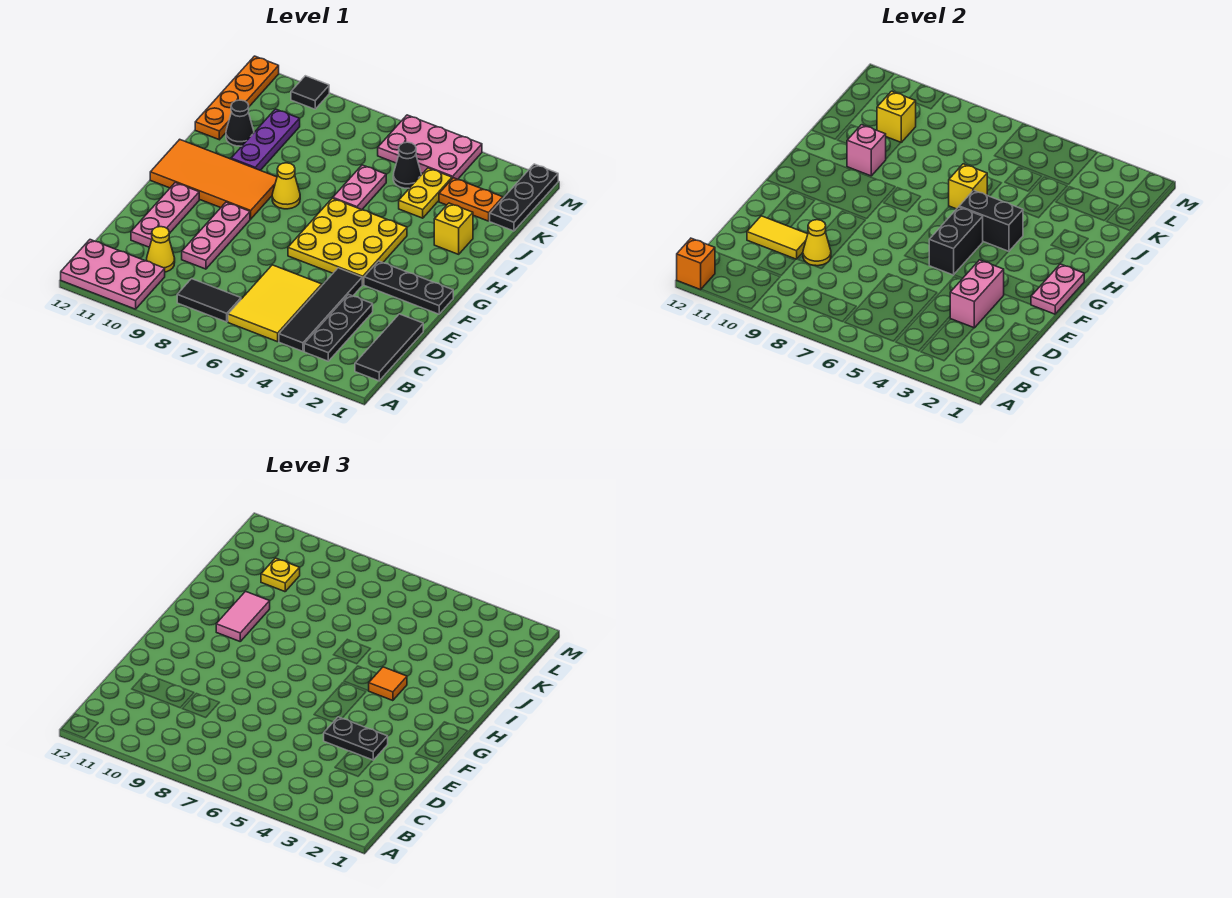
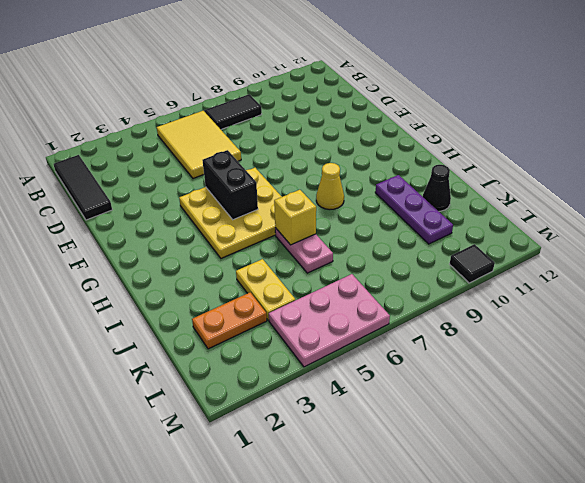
none -> pink 2x3 plate [61,240,165,309]
none -> black 1x3 plate [304,294,373,361]
none -> black 1x4 tile [279,268,362,351]
none -> yellow 1x1 cone [147,227,175,272]

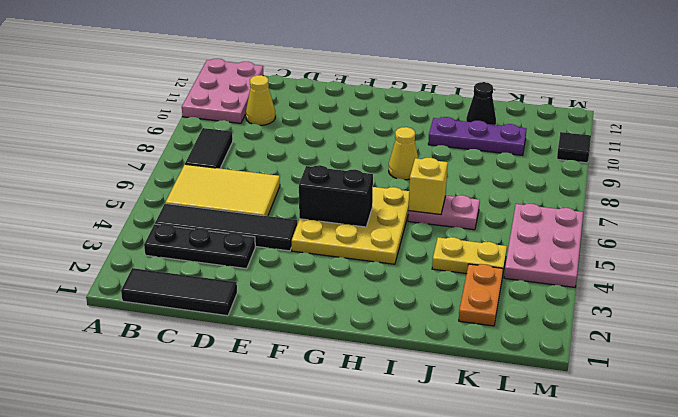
none -> pink 1x3 plate [182,202,250,269]
none -> pink 1x3 plate [131,183,199,247]
none -> black 1x3 plate [364,261,453,314]
none -> orange 2x4 tile [150,139,277,219]

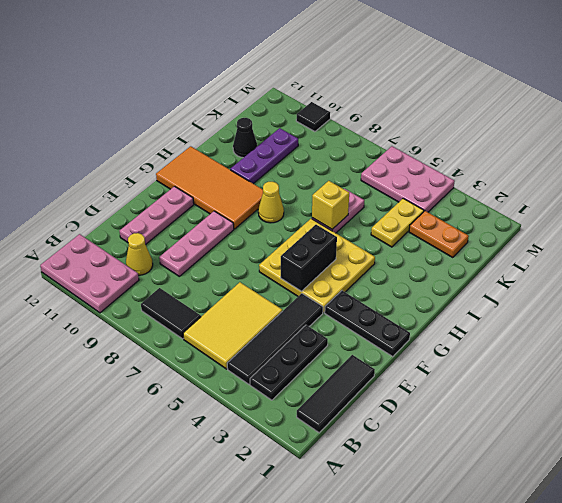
none -> yellow 1x1 brick [434,203,473,254]
none -> orange 1x4 plate [195,56,279,140]
none -> black 1x3 plate [490,164,558,231]
none -> black 1x1 cone [393,142,421,188]

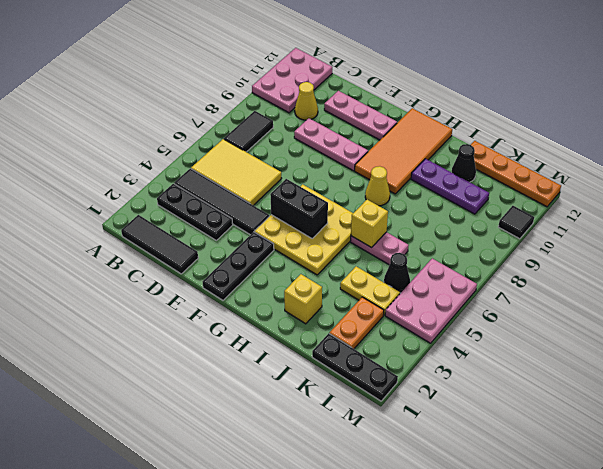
none -> orange 1x1 brick [677,238,715,290]
none -> pink 1x2 brick [950,260,1004,328]
none -> yellow 1x1 cone [803,220,831,266]
none -> yellow 1x2 tile [747,216,808,259]

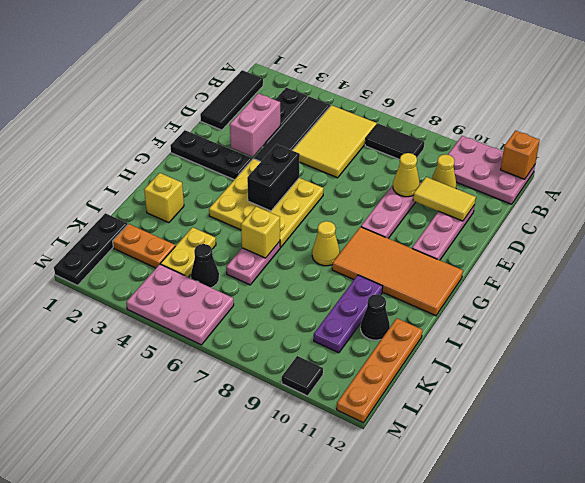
none -> pink 1x2 plate [1031,264,1084,314]
none -> black 1x2 brick [959,190,1023,252]
none -> pink 1x1 brick [847,125,886,176]
none -> yellow 1x1 brick [877,91,916,142]

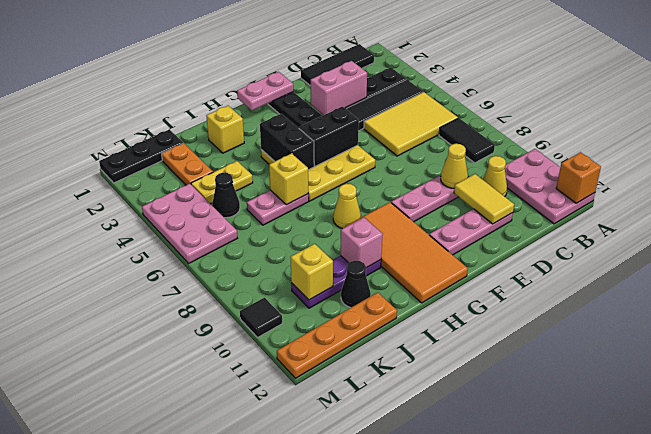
none -> black 1x2 plate [324,717,388,760]
none -> orange 1x1 tile [369,667,407,701]
none -> pink 1x2 tile [216,591,270,641]
none -> yellow 1x1 plate [261,558,300,592]

